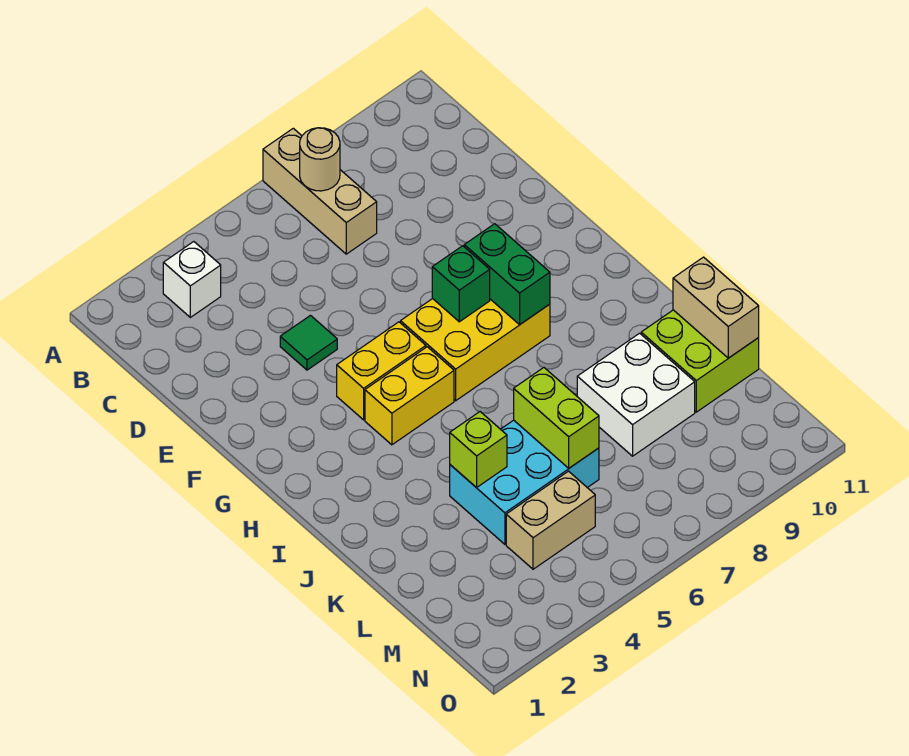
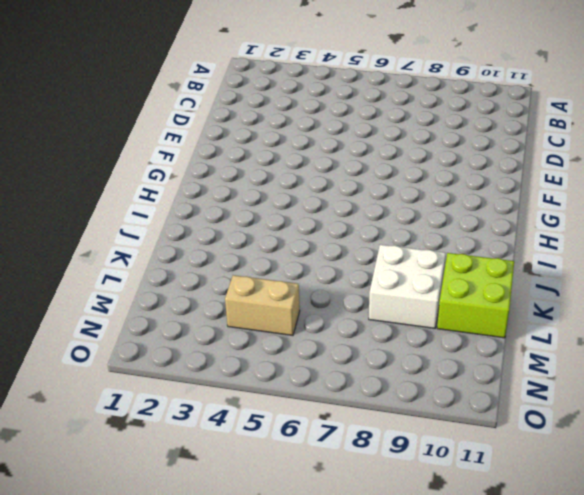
none -> tan 1x3 brick [263,128,377,254]
none -> white 1x1 brick [163,242,221,317]
none -> green 1x1 tile [280,316,337,370]

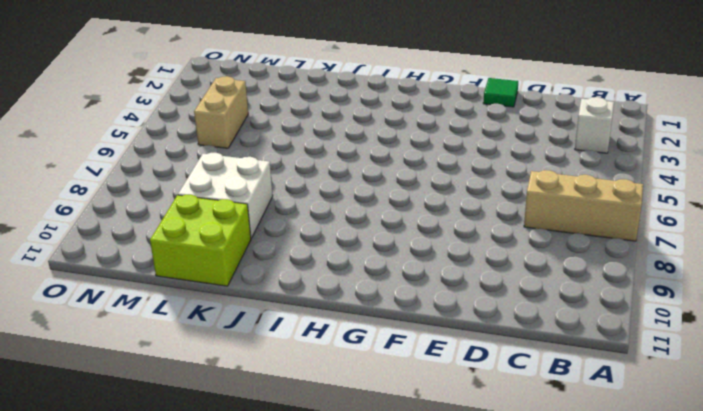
green 1x1 tile [483,78,518,107] -> green 1x1 tile moved to [280,316,337,370]
none -> yellow 1x2 brick [337,322,426,420]
none -> yellow 2x3 brick [401,299,550,401]
none -> yellow 1x2 brick [365,347,454,445]

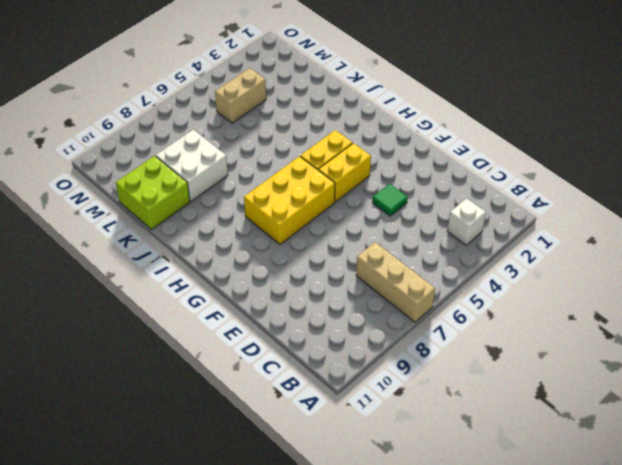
none -> cyan 2x3 brick [450,420,599,544]
none -> tan 1x1 round brick [300,128,340,191]
none -> green 1x1 brick [432,246,490,322]

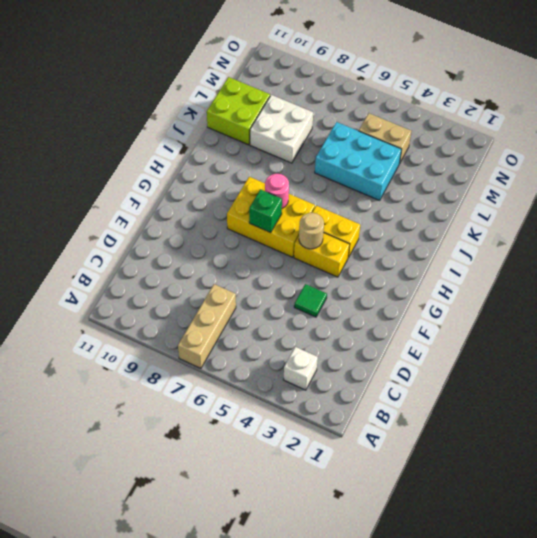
tan 1x1 round brick [299,213,324,249] -> tan 1x1 round brick moved to [300,128,340,191]
pink 1x1 round brick [265,174,289,208] -> none
none -> green 1x2 brick [464,224,550,325]
none -> lime 1x1 brick [450,412,507,488]
none -> lime 1x2 brick [514,368,599,468]

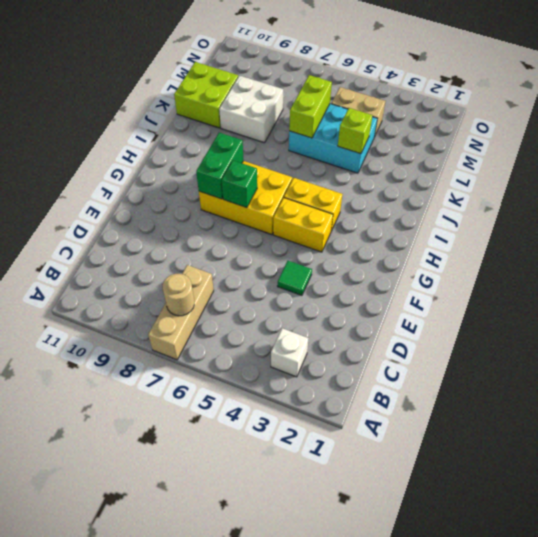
none -> tan 1x2 brick [673,257,759,358]

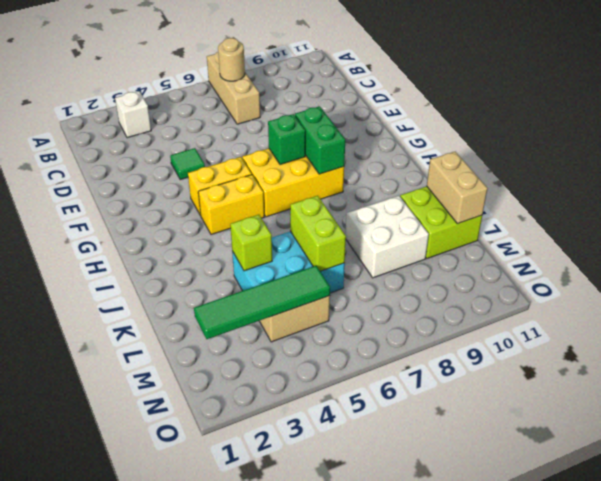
green 1x4 tile [194,266,330,339] -> none

